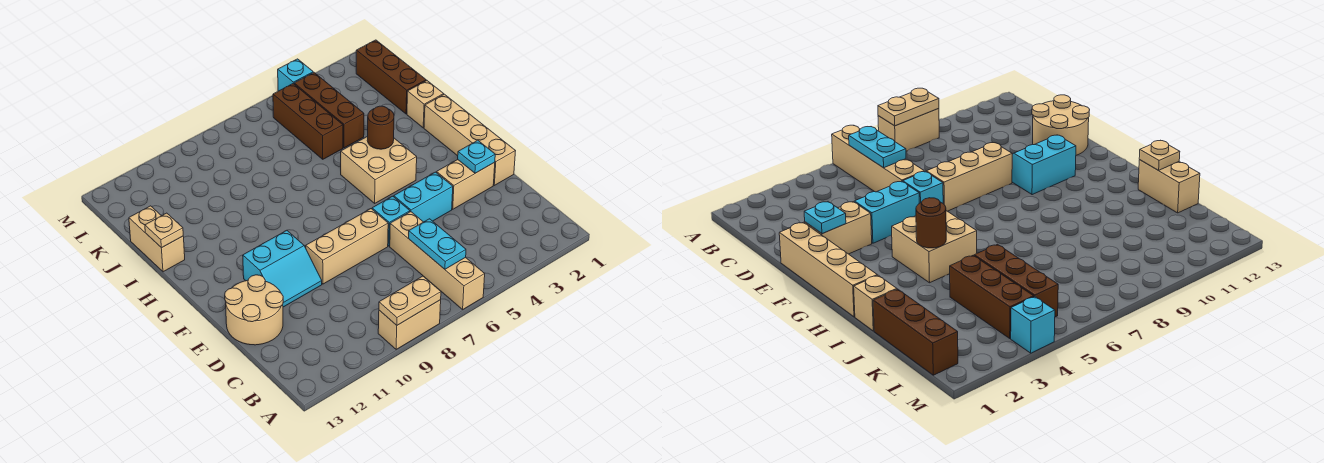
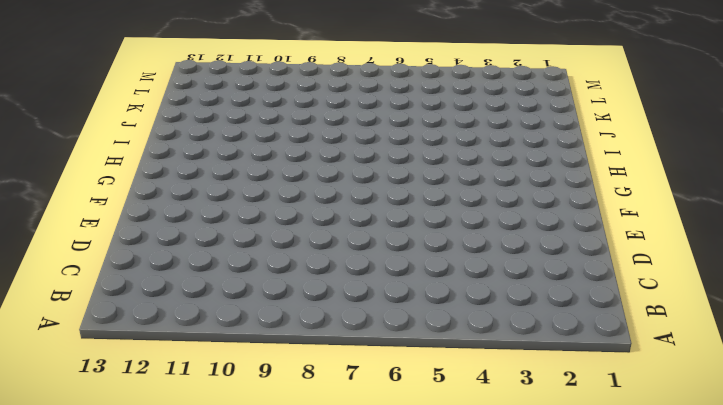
none -> tan 1x4 brick [390,212,485,309]
none -> tan 1x2 brick [378,300,441,349]
none -> tan 2x2 round brick [225,275,283,345]

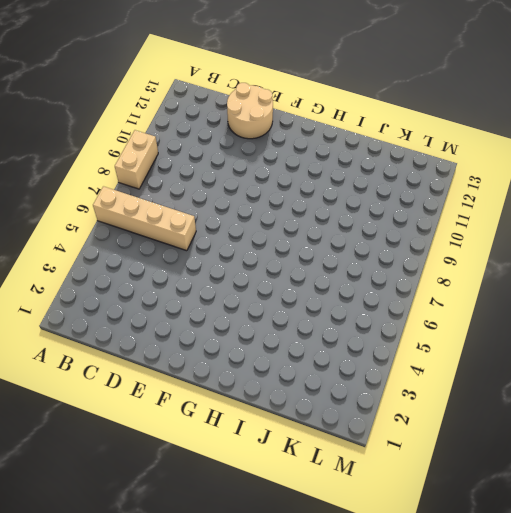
none -> tan 1x4 brick [424,94,515,185]
none -> tan 1x2 brick [437,160,495,209]
none -> cyan 1x2 brick [393,172,453,222]

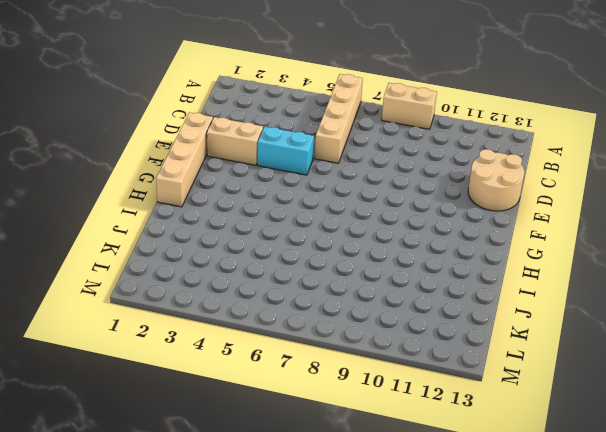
none -> cyan 1x1 brick [372,196,410,246]
none -> tan 1x3 brick [306,209,388,284]
none -> cyan 2x2 slope [243,230,322,307]

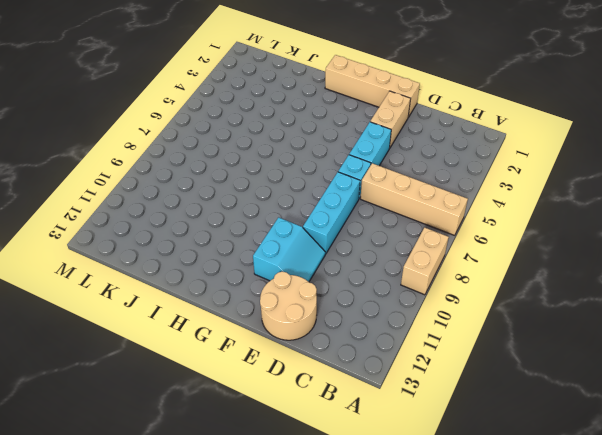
cyan 1x3 brick [303,172,360,254] -> tan 1x3 brick [306,209,388,284]
none -> tan 2x2 brick [341,136,417,203]
none -> tan 1x1 brick [407,81,444,128]
none -> tan 1x2 brick [129,206,185,272]

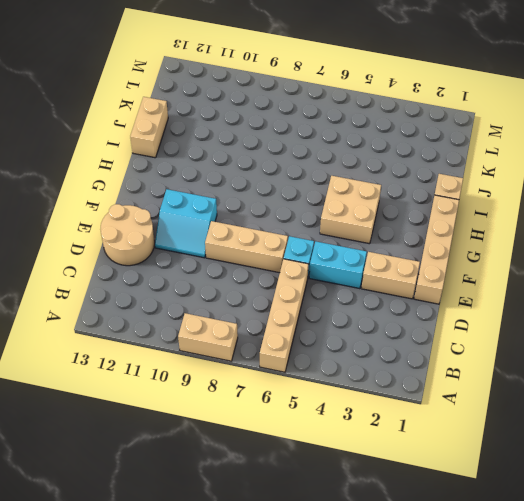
none -> brown 1x3 brick [356,40,426,114]
none -> brown 1x3 brick [294,73,364,148]
none -> brown 1x3 brick [273,84,343,159]

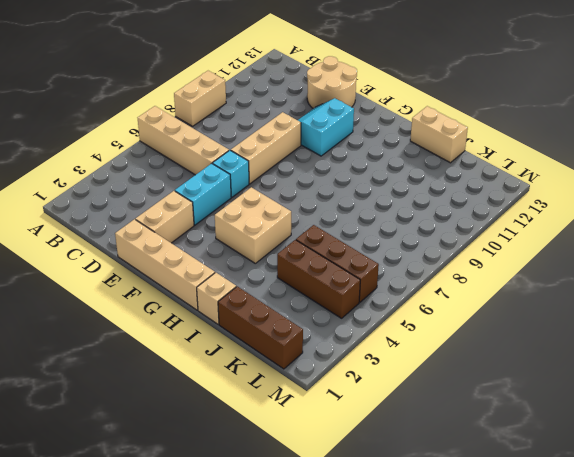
none -> cyan 1x1 brick [278,59,313,91]
none -> tan 1x2 plate [379,276,441,325]
none -> cyan 1x2 plate [409,219,466,269]

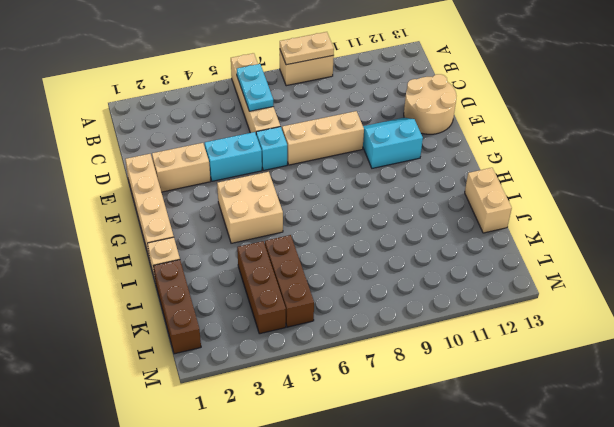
none -> cyan 1x1 brick [278,59,313,91]
none -> cyan 1x1 plate [458,140,495,173]
none -> brown 1x1 round brick [367,106,394,149]

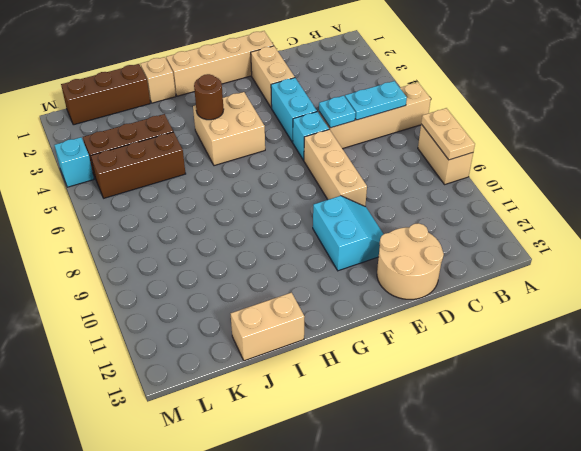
cyan 1x1 plate [319,96,356,128] -> cyan 1x1 plate moved to [458,140,495,173]
none -> tan 1x1 plate [145,213,183,248]

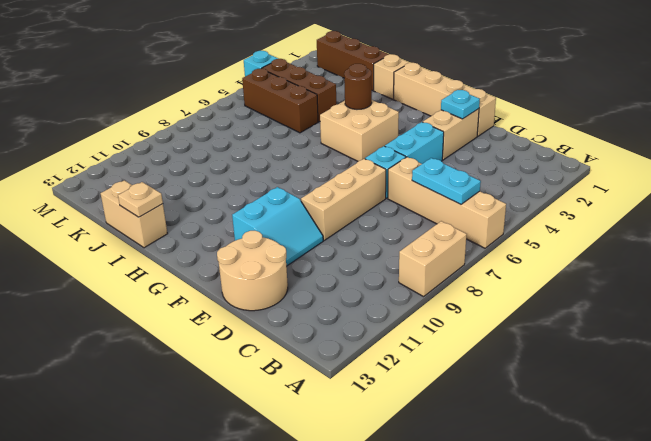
none -> tan 1x2 plate [379,276,441,325]

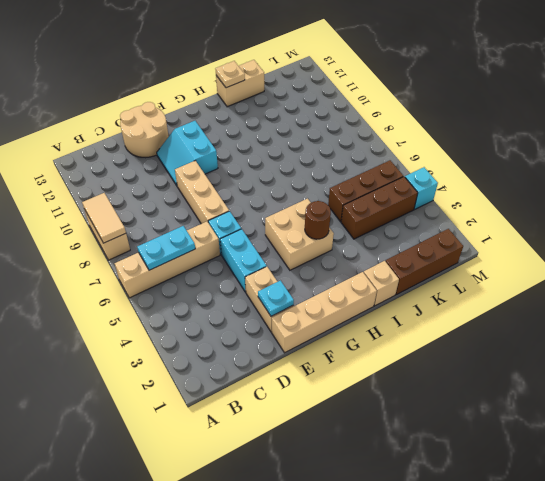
tan 1x2 tile [82,193,126,243] -> tan 1x2 plate [379,276,441,325]

